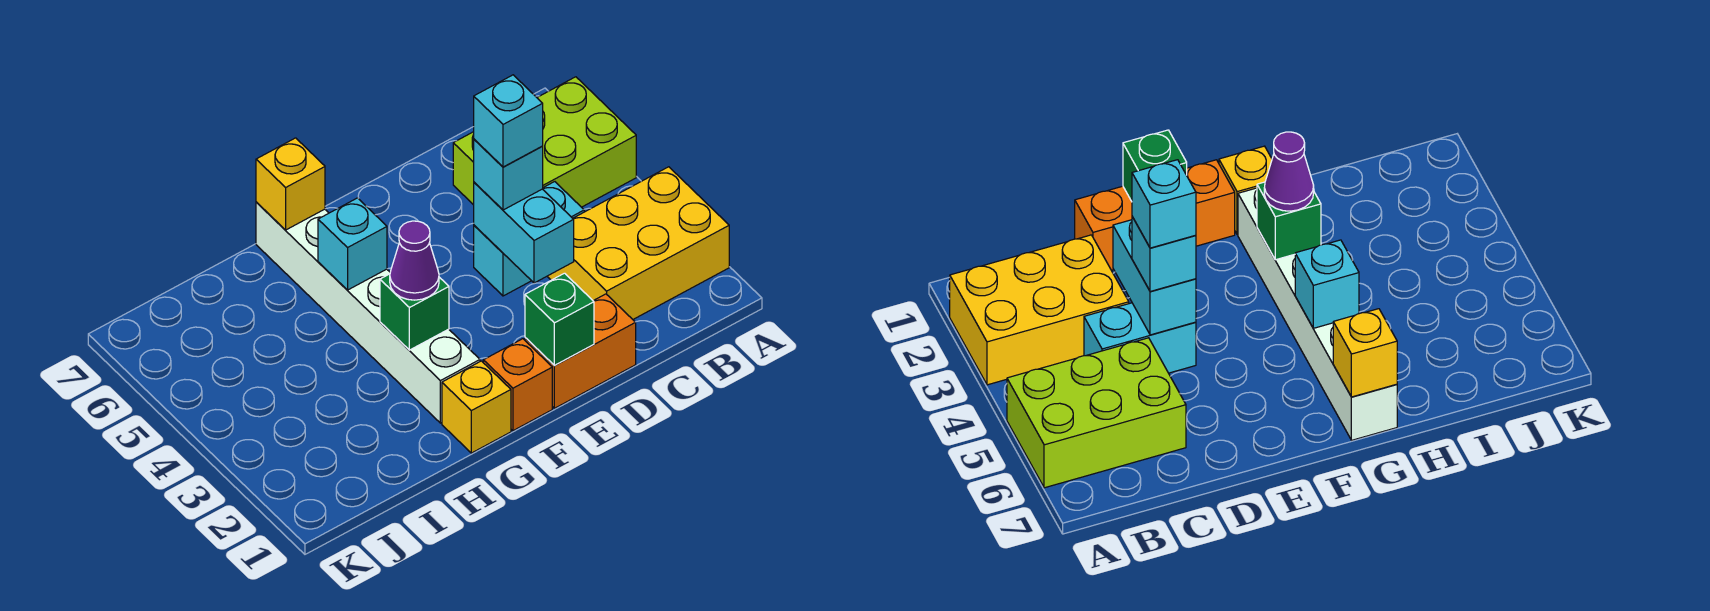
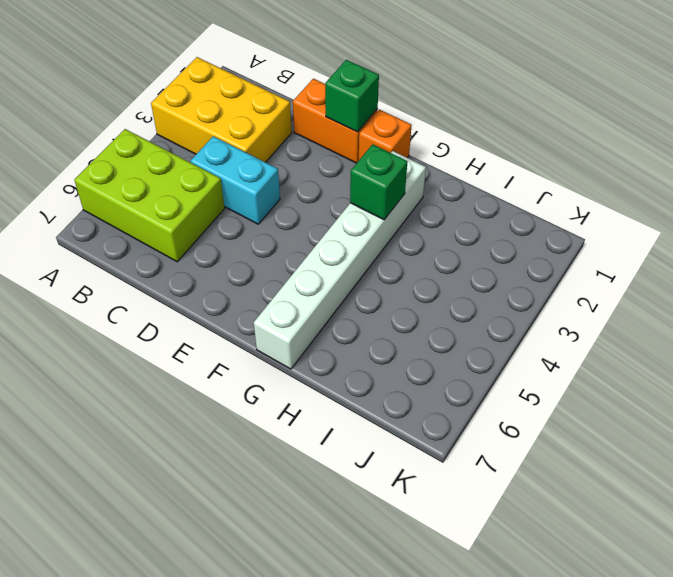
none -> yellow 1x1 brick [442,361,511,453]
none -> cyan 1x2 brick [474,182,574,283]
none -> cyan 1x1 brick [318,198,387,290]

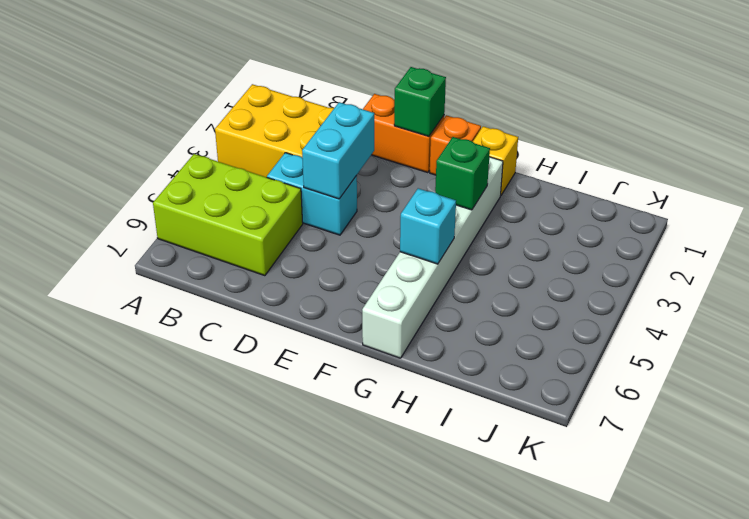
none -> yellow 1x1 brick [256,138,325,230]
none -> cyan 1x1 brick [474,139,543,210]
none -> purple 1x1 cone [390,221,439,300]

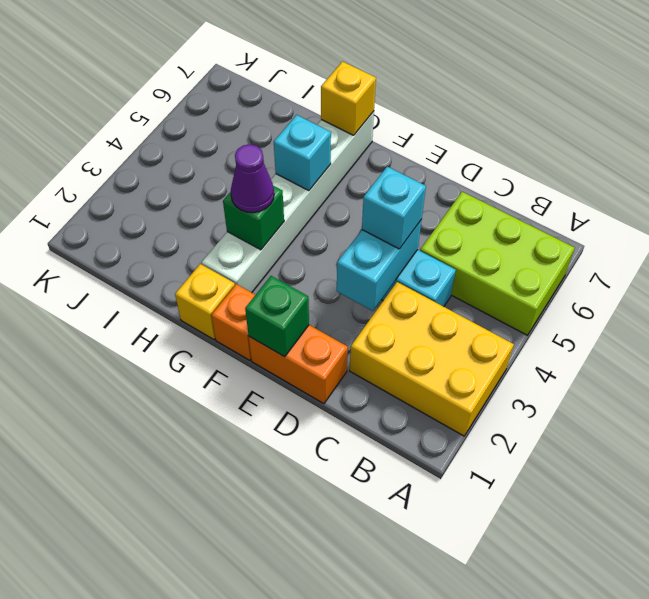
none -> cyan 1x1 brick [474,75,543,167]

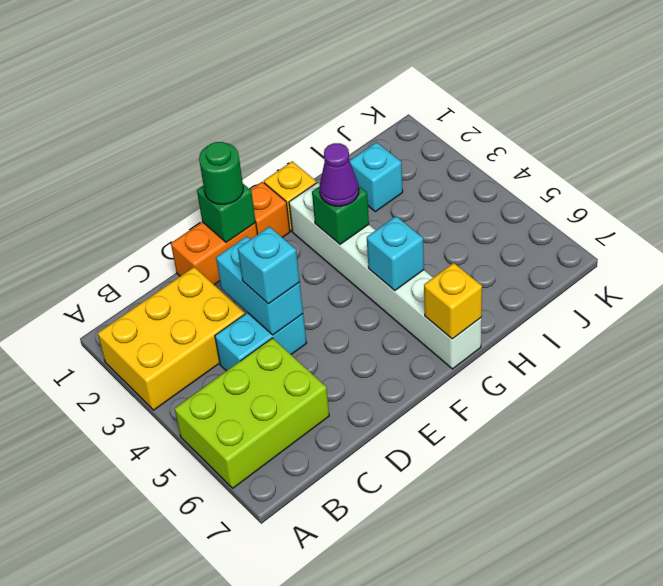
green 1x1 round brick [199,142,243,204] -> none
cyan 1x1 brick [350,142,403,212] -> cyan 1x1 brick moved to [474,75,543,167]

